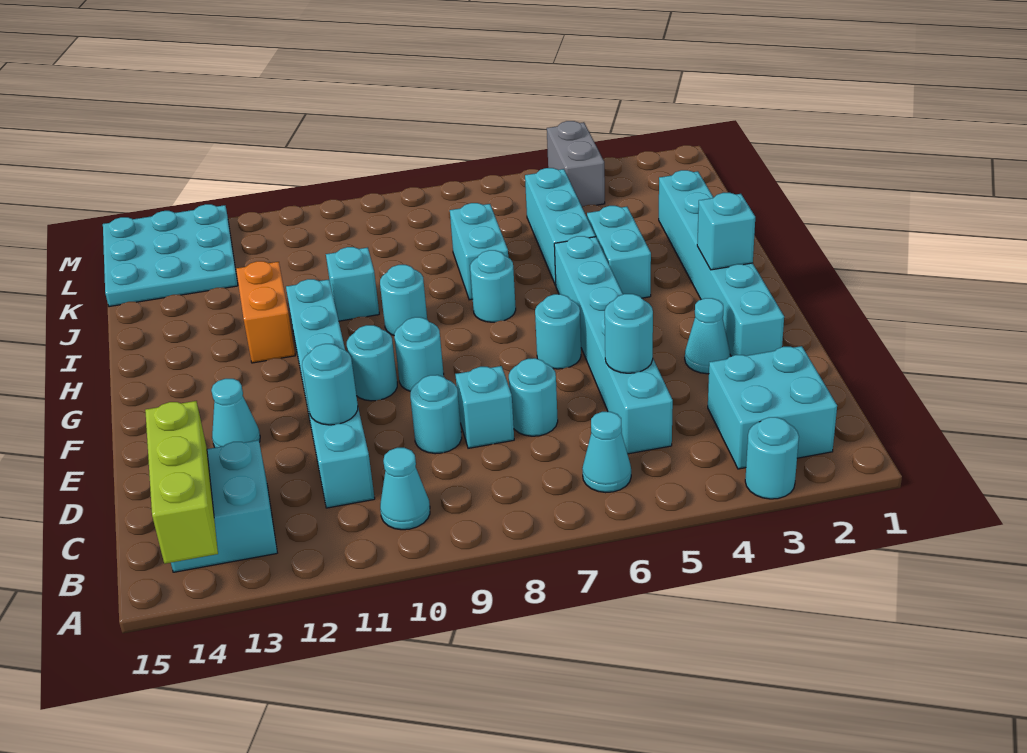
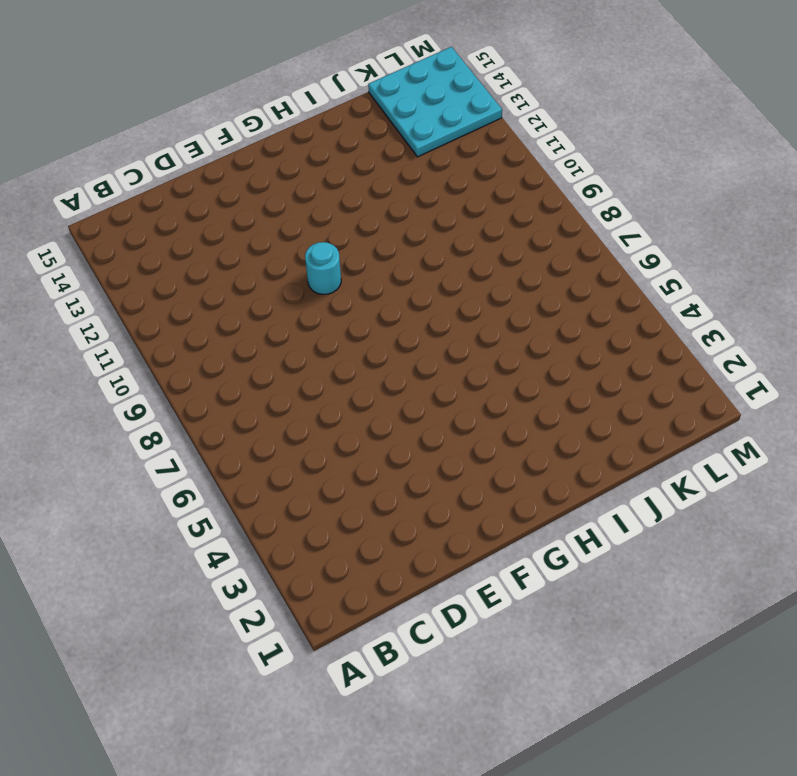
none -> cyan 1x1 round brick [745,417,799,499]
none -> cyan 2x2 brick [708,346,837,469]
none -> cyan 1x1 cone [582,412,631,493]

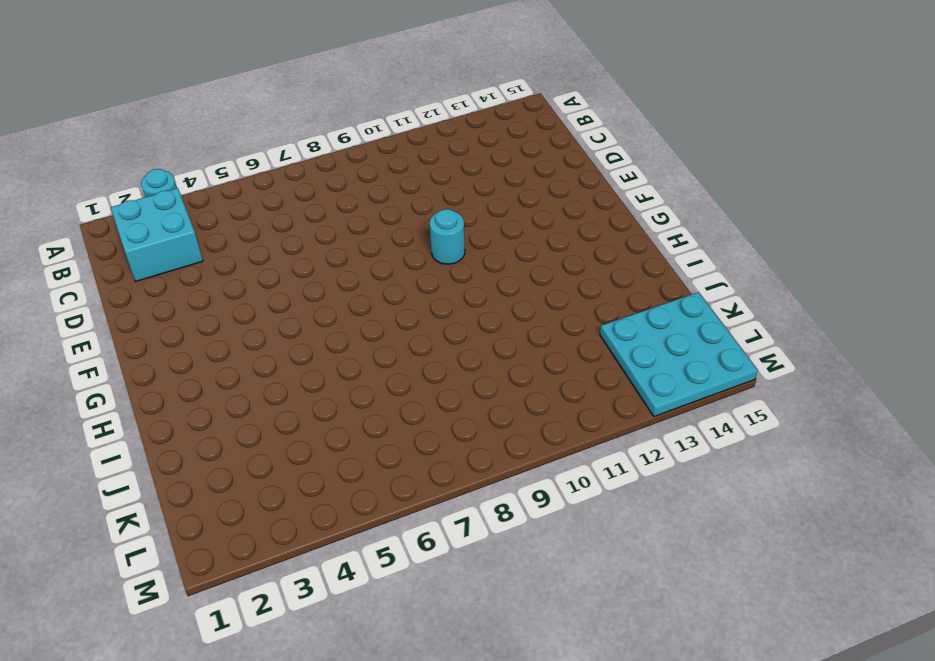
none -> cyan 1x1 cone [582,412,631,493]
none -> cyan 1x1 cone [380,448,430,530]
none -> cyan 2x2 brick [171,440,277,572]

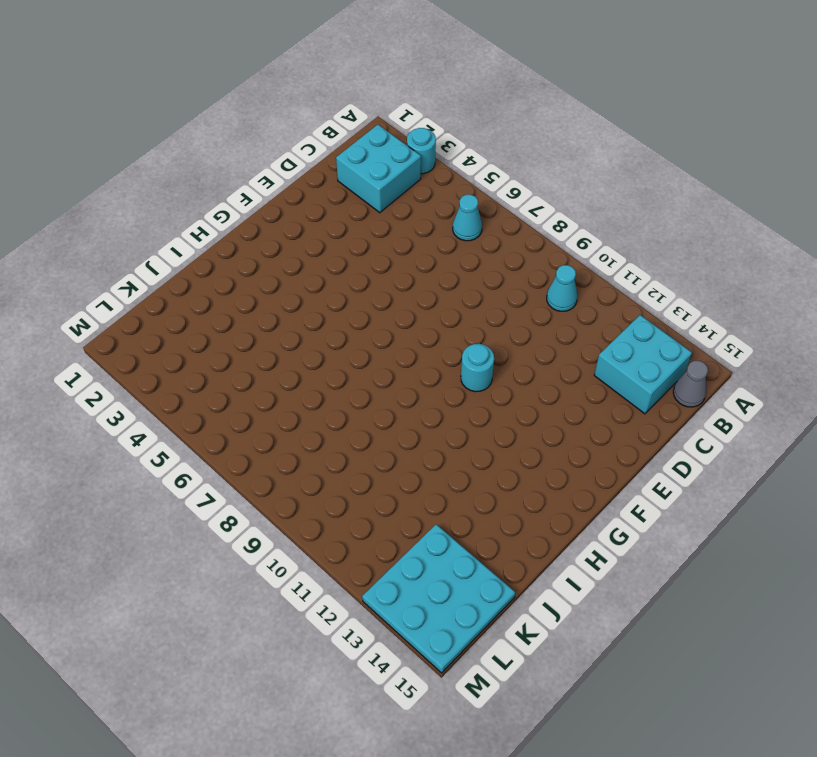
grey 1x1 cone [673,361,708,407] -> none
none -> cyan 1x6 brick [554,236,673,454]
none -> cyan 1x6 brick [286,279,375,508]
none -> cyan 1x1 round brick [509,358,558,436]

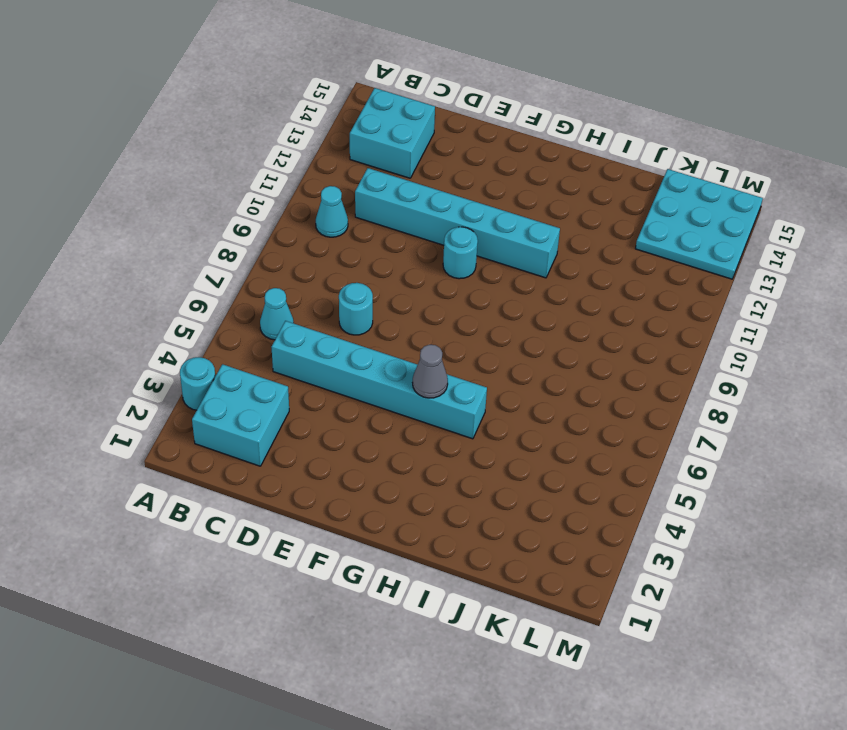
grey 1x1 cone [413,345,448,398] -> none
none -> cyan 1x1 brick [455,366,514,448]
none -> cyan 1x1 round brick [410,375,462,454]
none -> cyan 1x6 brick [659,170,784,356]

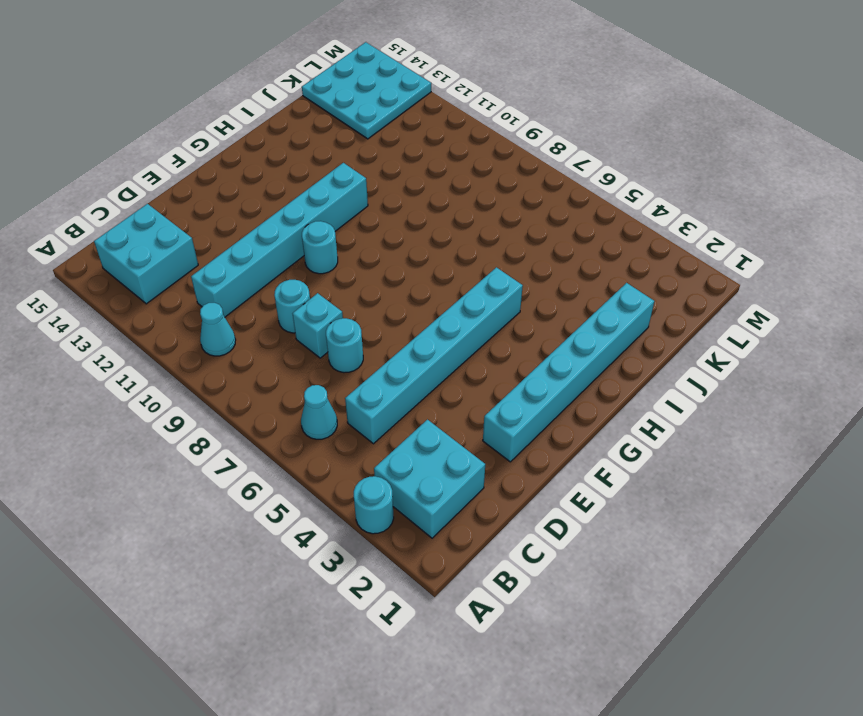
none -> cyan 1x1 cone [685,298,730,374]
none -> cyan 1x1 cone [211,379,260,448]
none -> cyan 1x1 round brick [535,294,581,369]

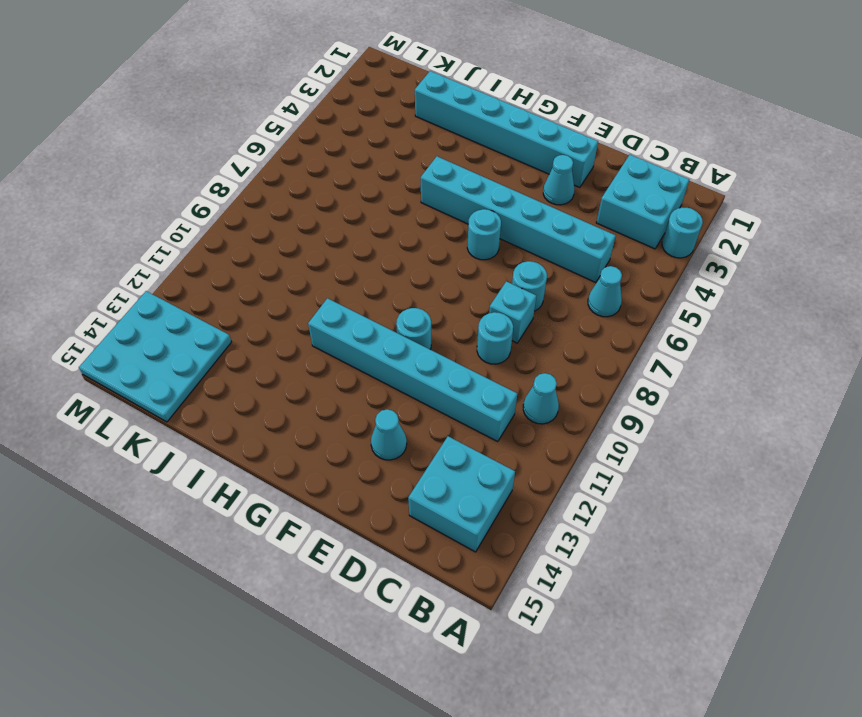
none -> cyan 1x1 round brick [394,317,444,391]
none -> cyan 1x2 brick [587,206,651,298]
none -> cyan 1x1 round brick [470,250,516,322]

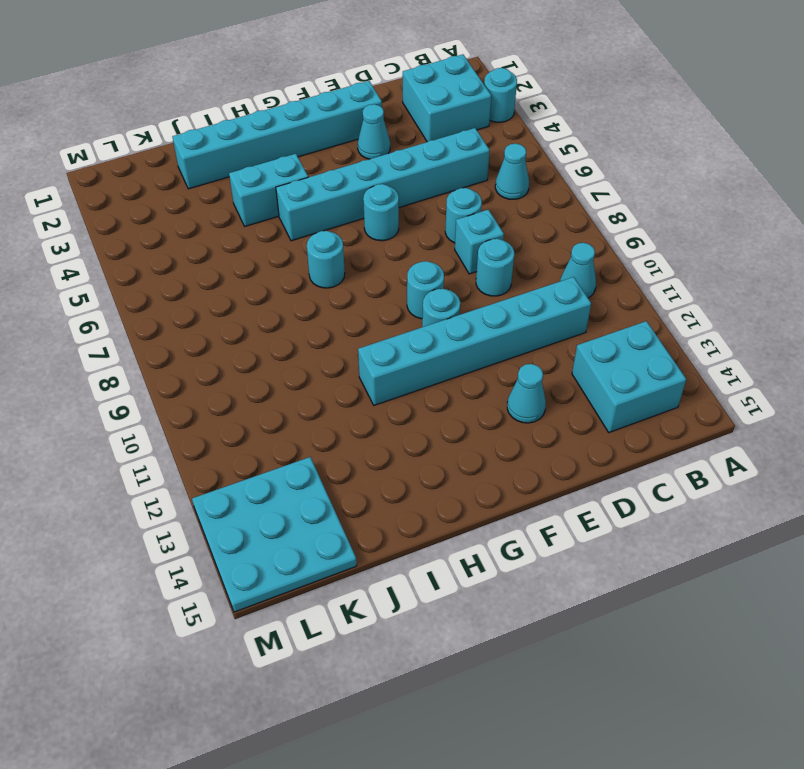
none -> cyan 1x1 round brick [380,265,427,335]
none -> orange 1x2 brick [236,261,295,363]
none -> cyan 1x3 brick [525,168,595,285]

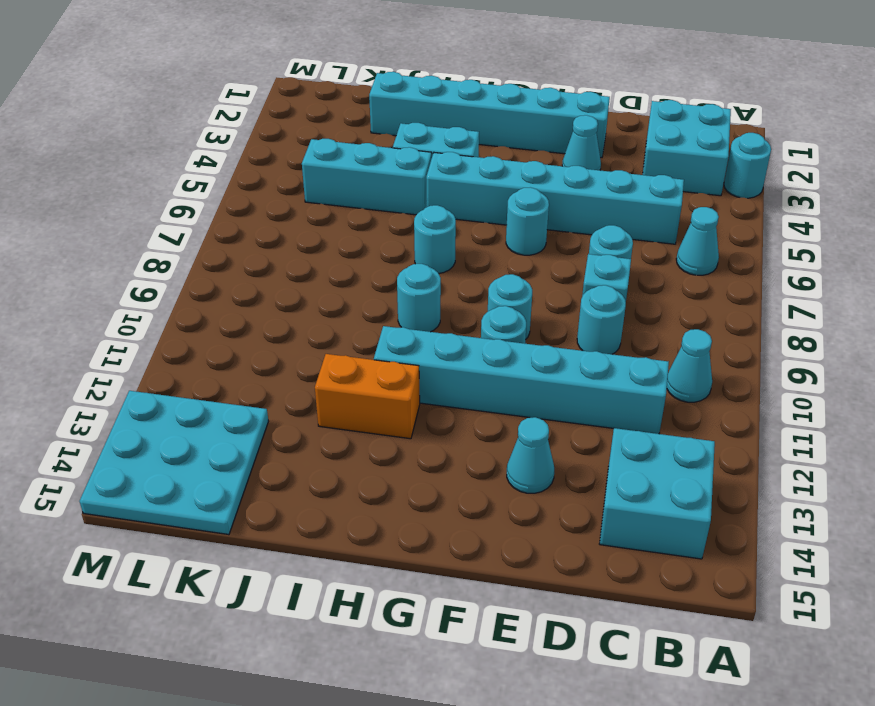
none -> cyan 1x2 brick [450,203,508,300]
none -> cyan 1x1 brick [326,247,379,321]
none -> grey 1x2 brick [547,121,605,207]

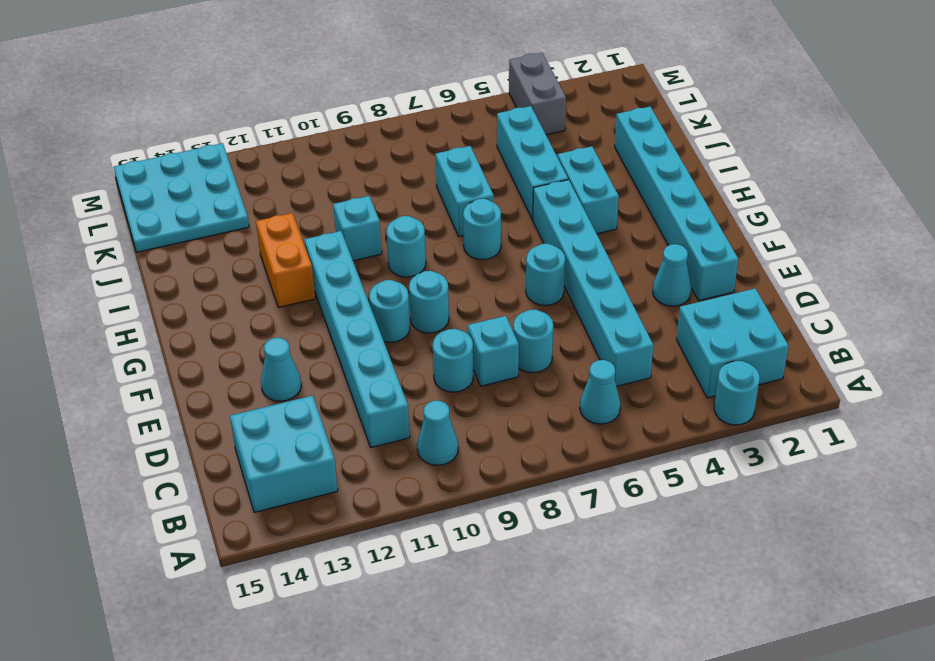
none -> lime 1x3 brick [145,401,218,564]
none -> cyan 1x1 round brick [605,294,653,373]
none -> cyan 1x1 round brick [302,344,358,425]

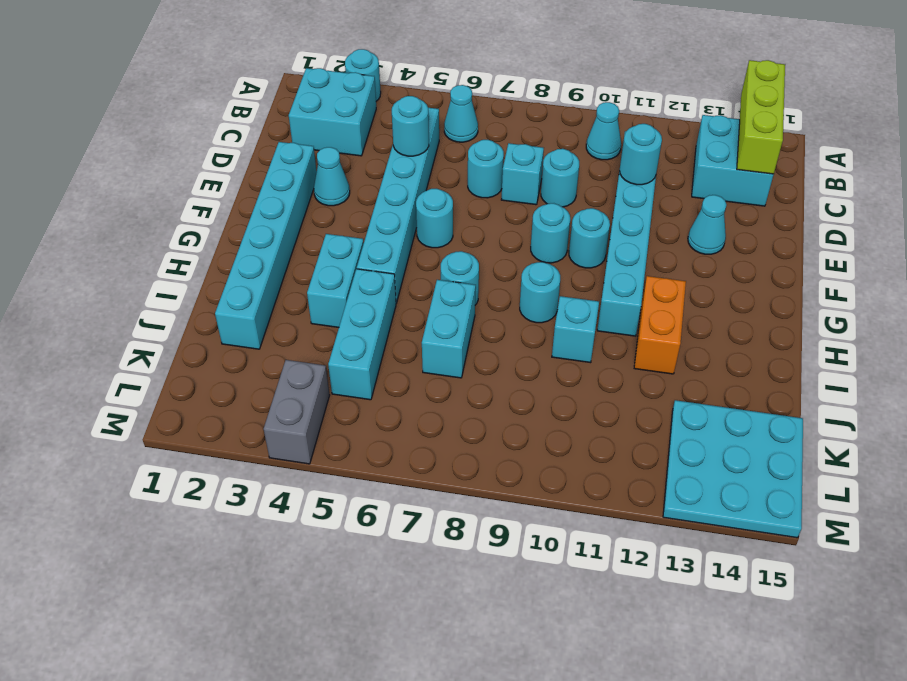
none -> cyan 1x1 brick [697,193,755,270]

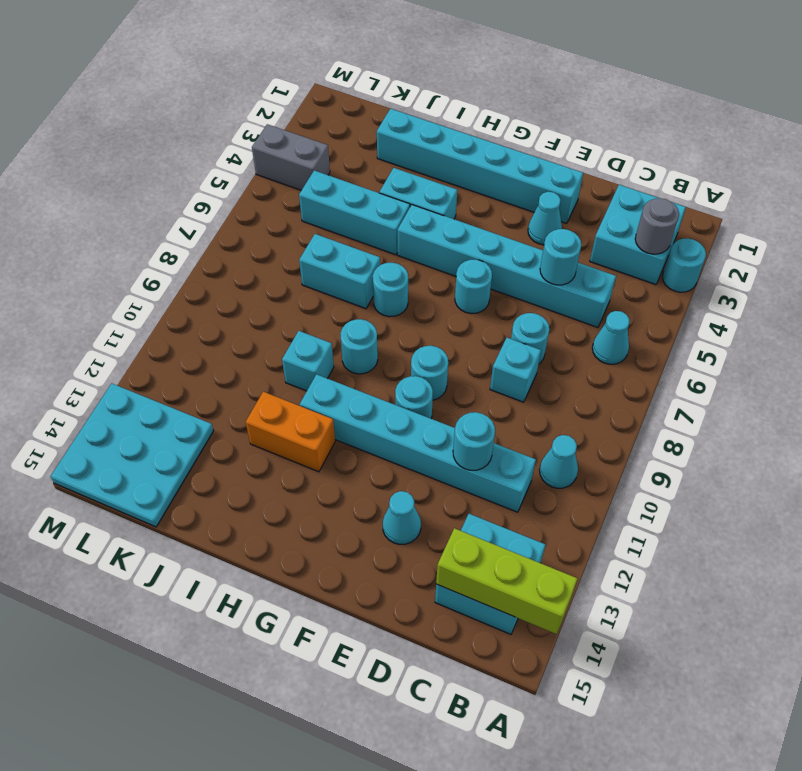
grey 1x1 round brick [635,198,679,254] -> none
none -> cyan 1x1 round brick [410,375,462,454]
none -> cyan 1x1 brick [697,193,755,270]

